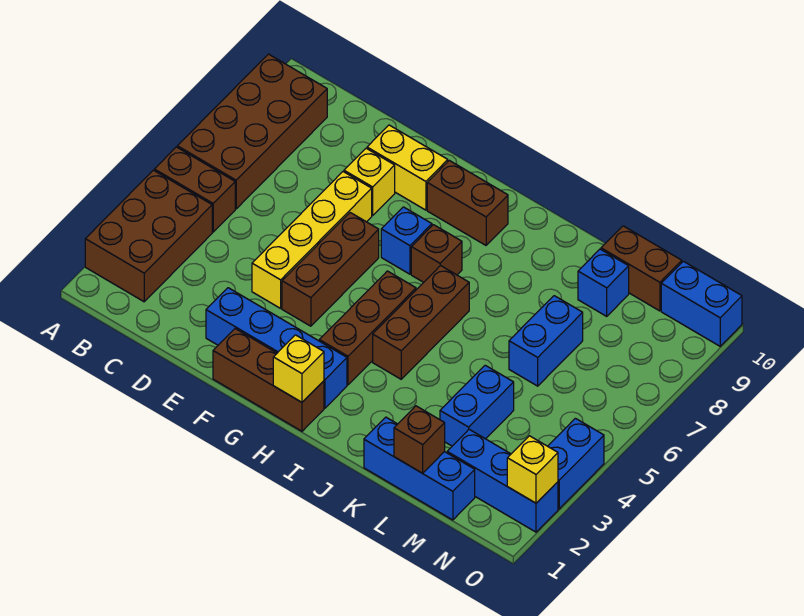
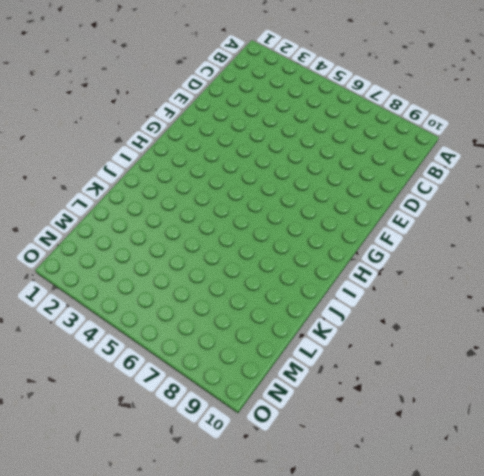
none -> brown 2x3 brick [85,170,212,302]
none -> brown 1x2 brick [154,147,235,232]
none -> brown 2x4 brick [177,54,327,209]

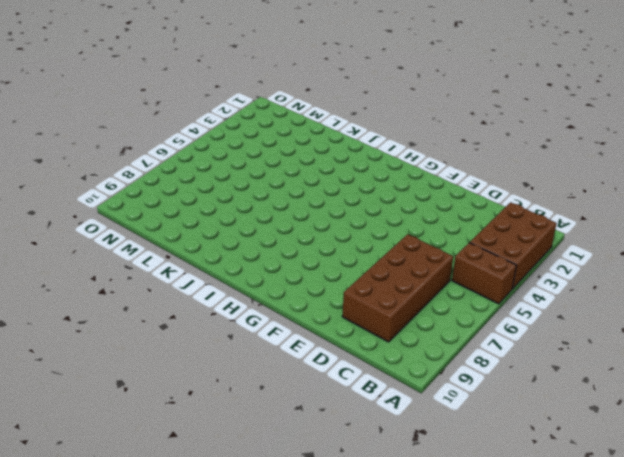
brown 2x4 brick [342,234,453,342] -> brown 2x4 brick moved to [177,54,327,209]
none -> blue 1x4 brick [206,288,347,408]
none -> yellow 1x4 brick [252,172,372,308]
none -> yellow 1x1 brick [344,148,395,215]

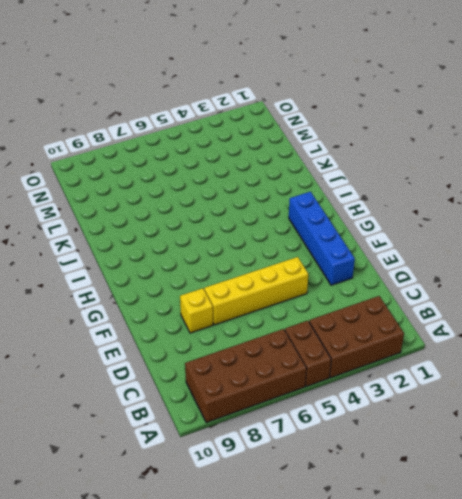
none -> yellow 1x2 brick [367,125,448,210]
none -> brown 1x3 brick [213,329,324,431]
none -> brown 1x3 brick [282,213,379,326]

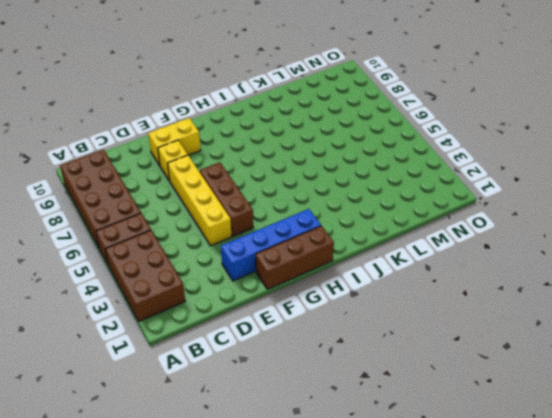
none -> blue 1x1 brick [381,207,432,274]
none -> brown 1x2 brick [427,160,508,245]
none -> brown 1x3 brick [319,271,416,385]

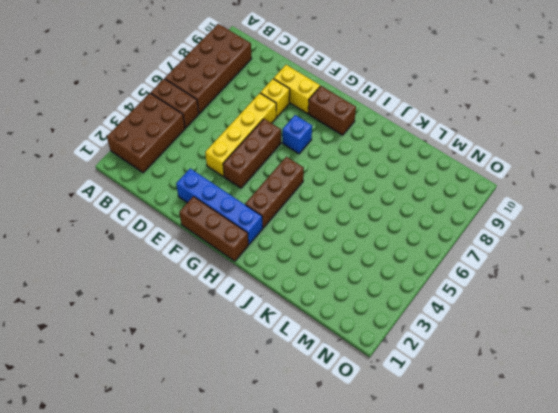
none -> brown 1x1 brick [411,225,462,282]
none -> brown 1x3 brick [373,265,469,379]
none -> blue 1x3 brick [364,417,475,520]

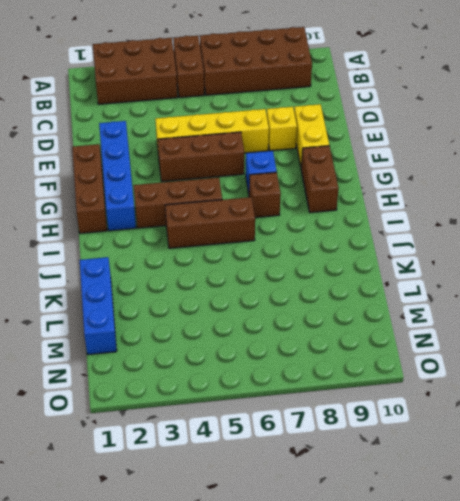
none -> blue 1x2 brick [440,365,514,446]
none -> blue 1x2 brick [509,296,583,386]
none -> blue 1x1 brick [578,249,629,316]

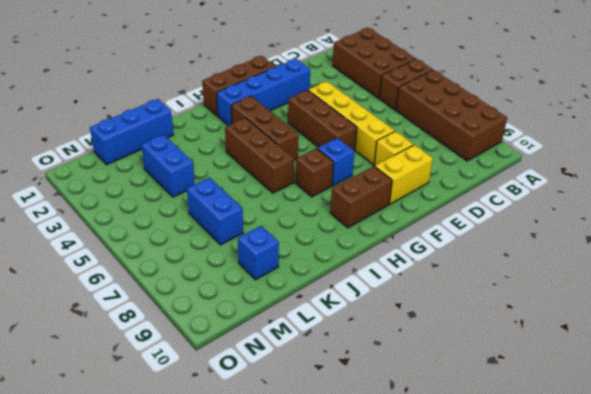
none -> brown 1x2 brick [601,226,682,311]
none -> blue 1x3 brick [447,429,558,532]
none -> blue 1x2 brick [661,261,742,346]

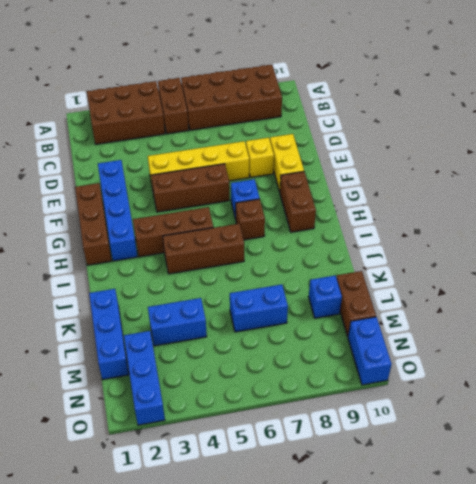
none -> blue 1x2 brick [548,418,604,509]
none -> yellow 1x1 brick [273,335,324,402]
none -> brown 1x1 brick [394,406,445,473]

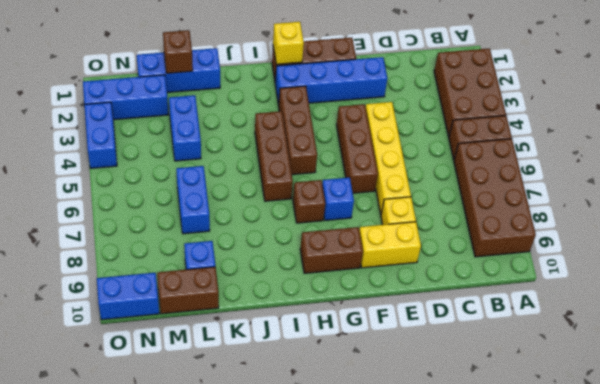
none -> yellow 1x1 brick [507,436,558,503]

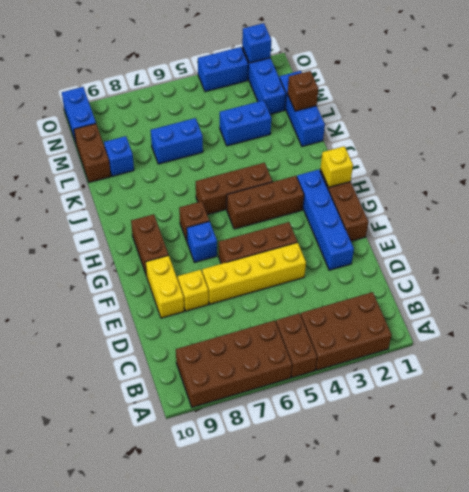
blue 1x1 brick [242,23,271,63] -> yellow 1x1 brick [507,436,558,503]

